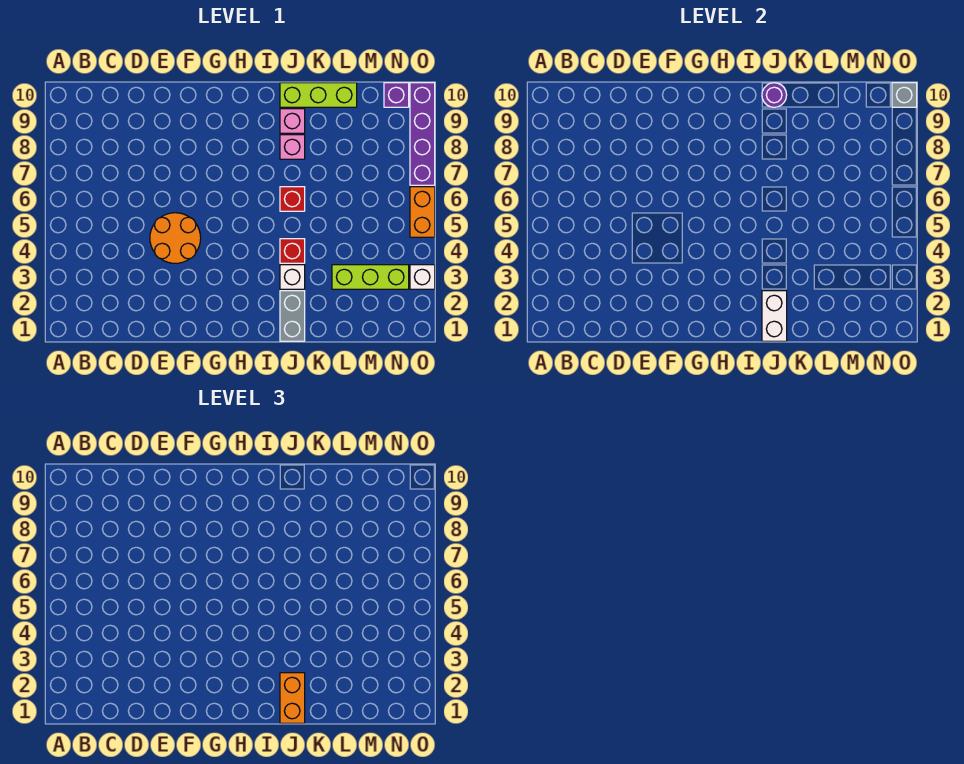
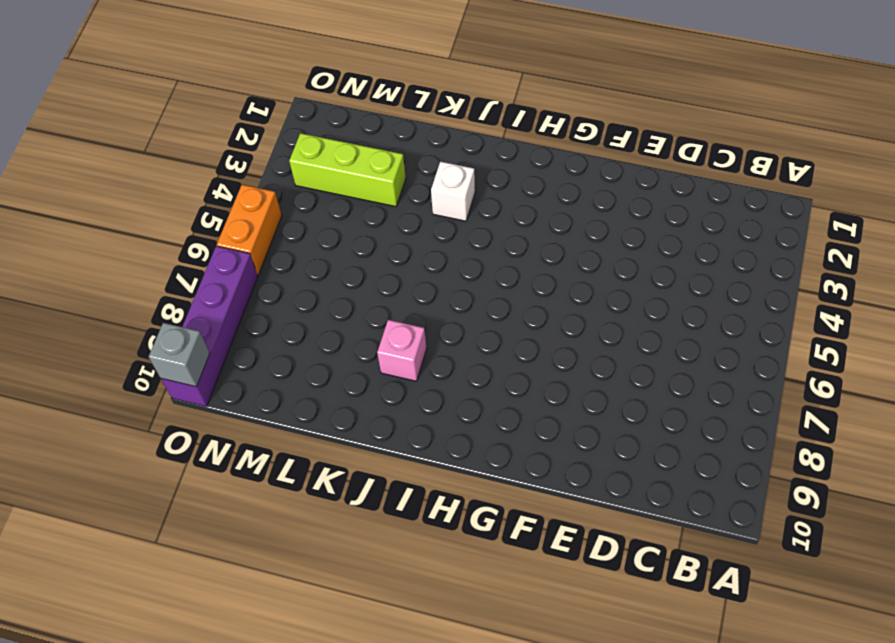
none -> orange 2x2 round brick [150,213,201,263]
none -> grey 1x2 brick [280,291,305,341]
none -> red 1x1 brick [280,239,305,263]

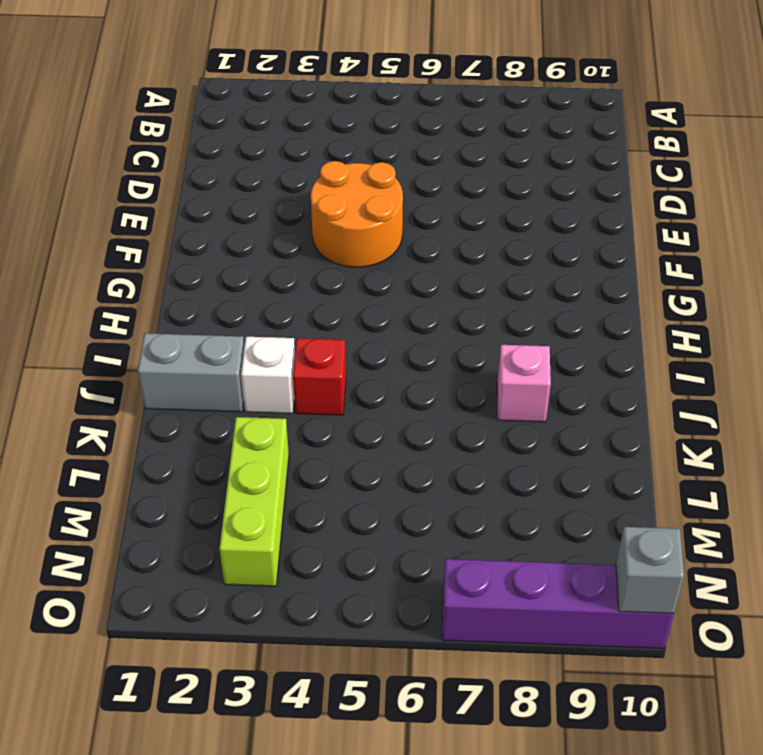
none -> red 1x1 brick [280,187,305,211]
none -> pink 1x1 brick [280,109,305,133]
none -> lime 1x3 brick [280,83,357,107]

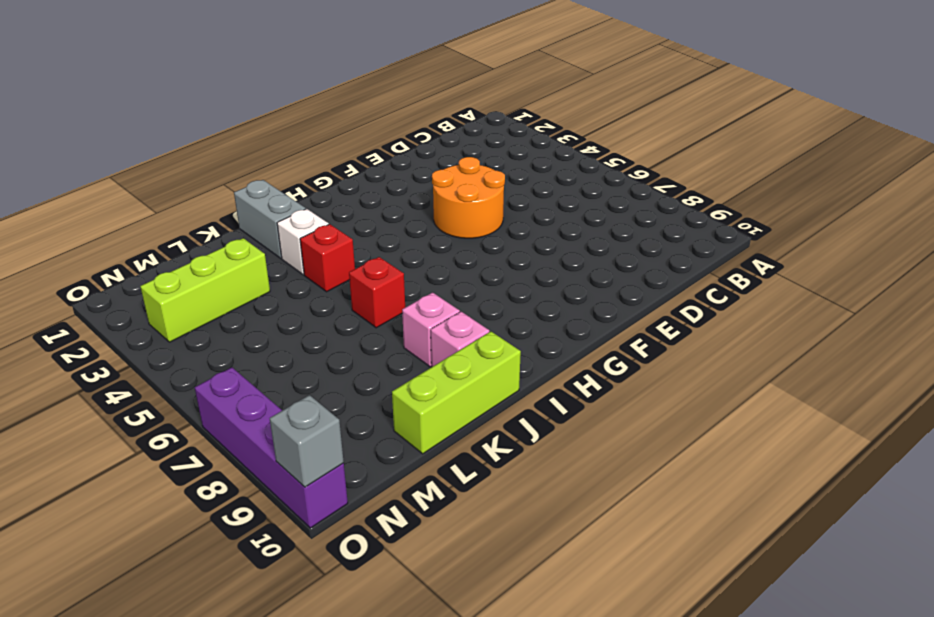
none -> purple 1x1 brick [384,83,409,107]
none -> white 1x1 brick [410,265,435,289]
none -> orange 1x2 brick [410,187,435,237]

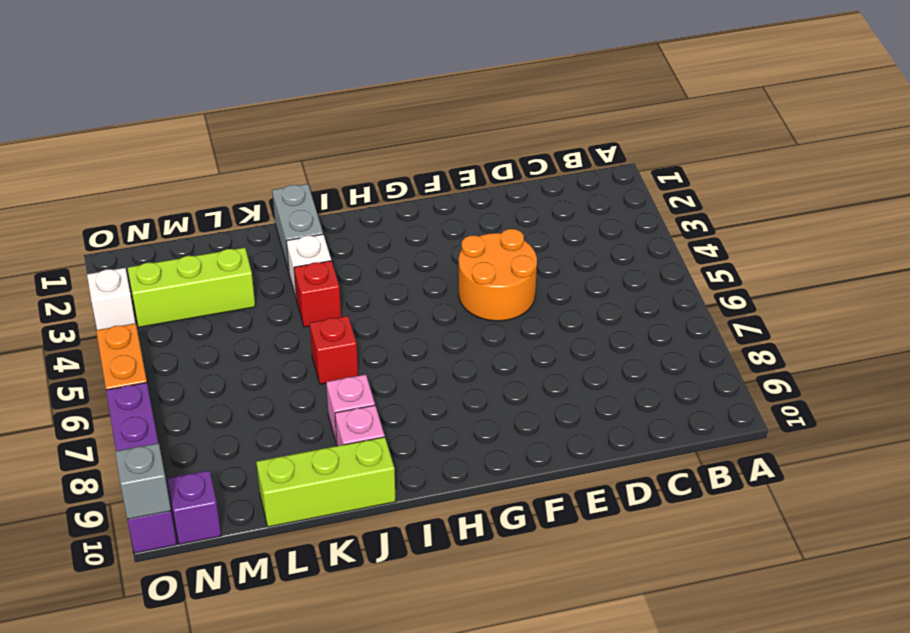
none -> white 1x2 brick [762,291,787,341]
none -> purple 1x1 round brick [762,83,787,107]
none -> orange 1x2 brick [280,673,305,723]

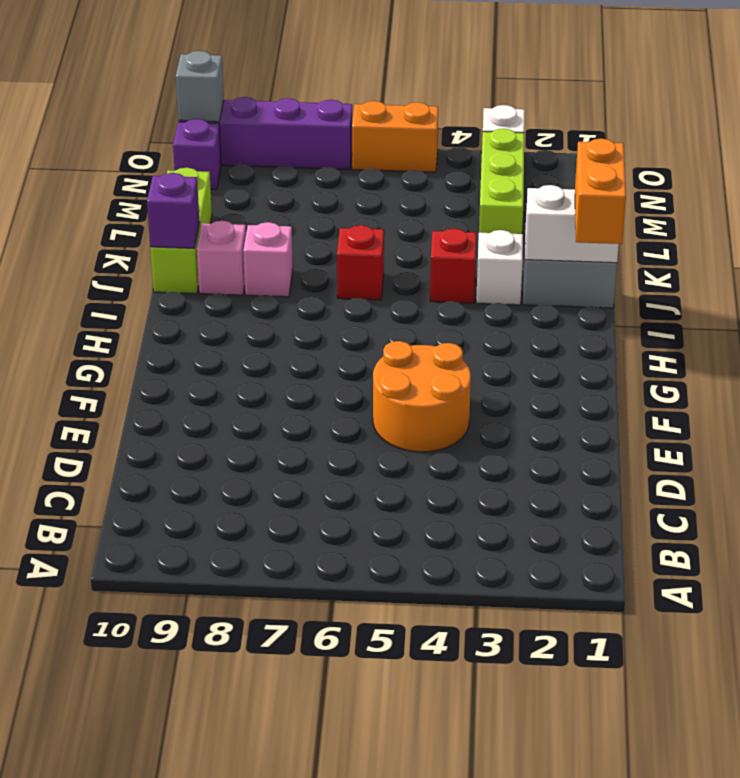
orange 1x2 brick [575,139,626,244] -> orange 1x2 brick turned to [280,673,305,723]
purple 1x1 brick [147,173,200,248] -> purple 1x1 round brick [762,83,787,107]

